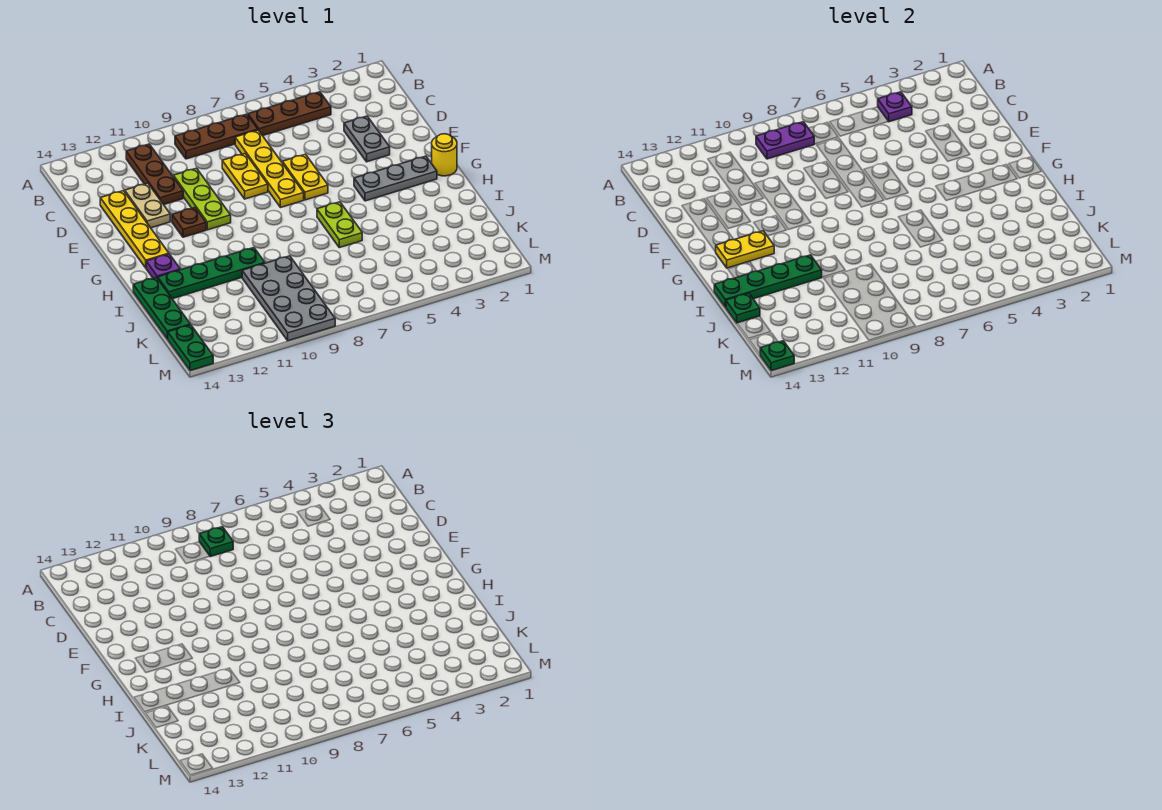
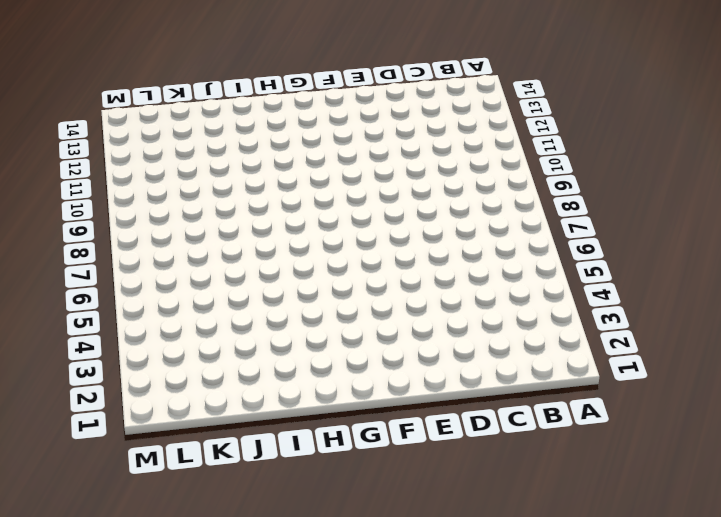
none -> brown 1x3 plate [248,92,331,136]
none -> brown 1x3 plate [175,114,258,159]
none -> brown 1x3 plate [126,144,183,205]

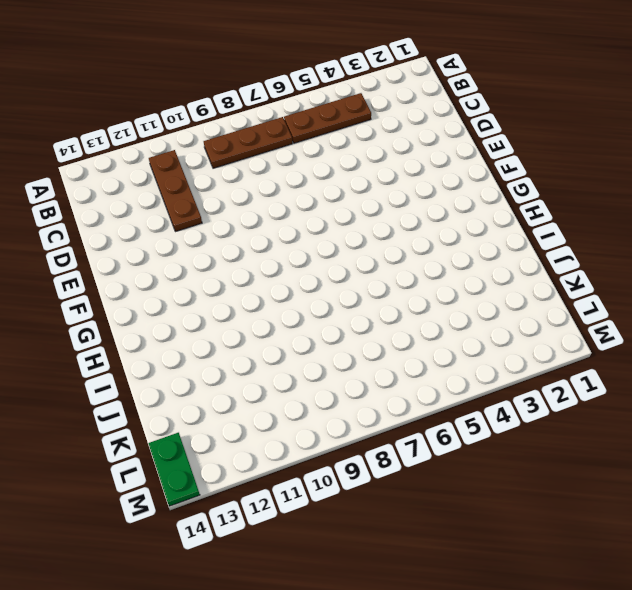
none -> yellow 1x4 plate [235,130,304,208]
none -> grey 1x2 plate [344,116,390,162]
none -> yellow 1x2 plate [222,153,268,199]

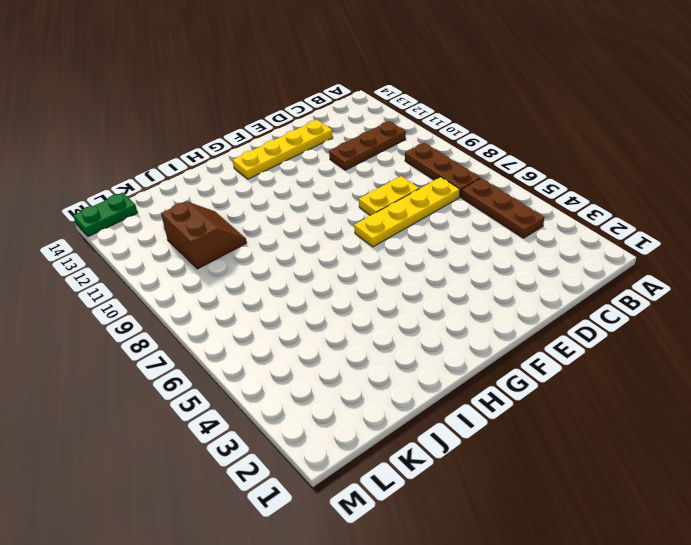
brown 2x2 slope [161,201,247,269] -> grey 2x4 plate [242,256,335,341]
none -> grey 1x2 plate [344,116,390,162]
none -> lime 1x3 plate [174,168,231,230]
none -> tan 1x2 plate [125,183,170,228]

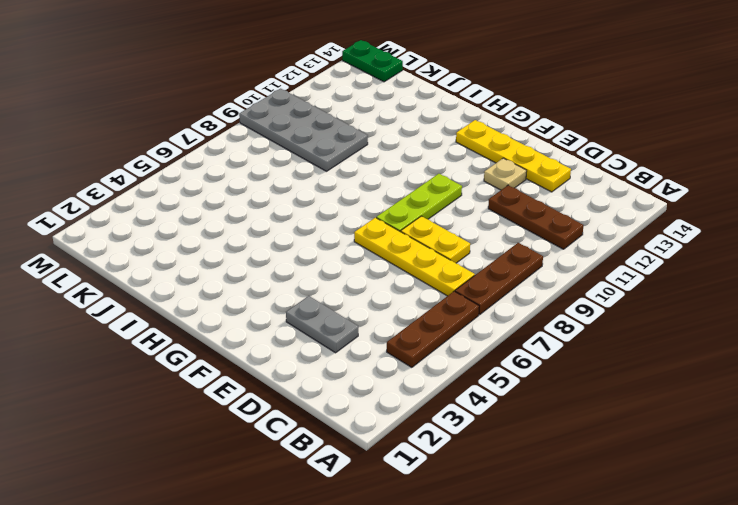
tan 1x1 plate [484,158,527,190] -> tan 1x2 plate [125,183,170,228]
lime 1x3 plate [376,174,462,232] -> lime 1x3 plate turned to [174,168,231,230]
none -> yellow 1x2 plate [282,154,328,200]
none -> brown 1x1 plate [172,208,206,237]
none -> yellow 1x1 round brick [432,134,457,176]

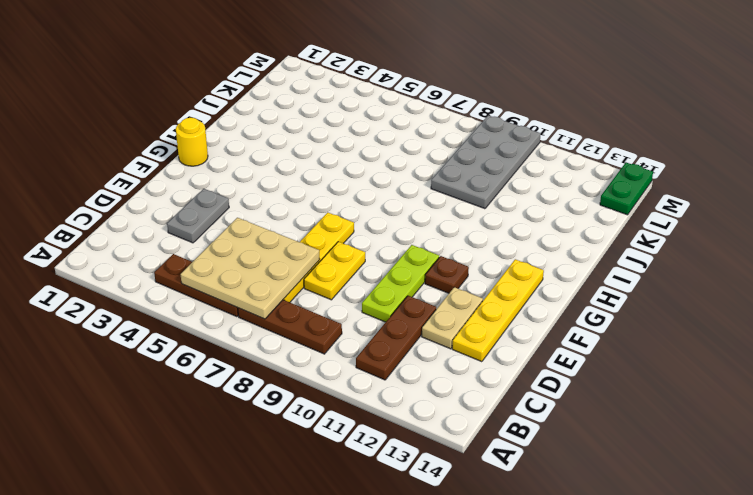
tan 3x3 plate [181,218,320,319] -> none
none -> yellow 1x2 plate [282,154,328,200]
none -> grey 1x3 plate [354,156,437,201]
none -> lime 1x2 plate [317,202,362,248]

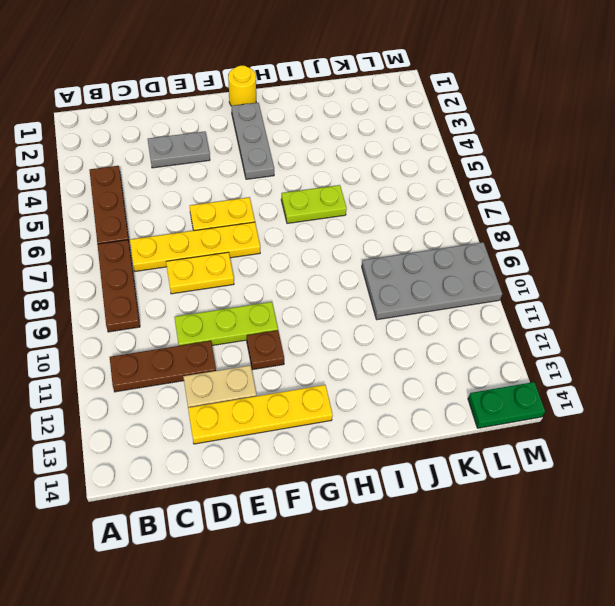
none -> purple 1x1 plate [146,254,180,278]
none -> green 1x4 plate [158,248,265,299]
none -> green 1x3 plate [133,277,190,339]

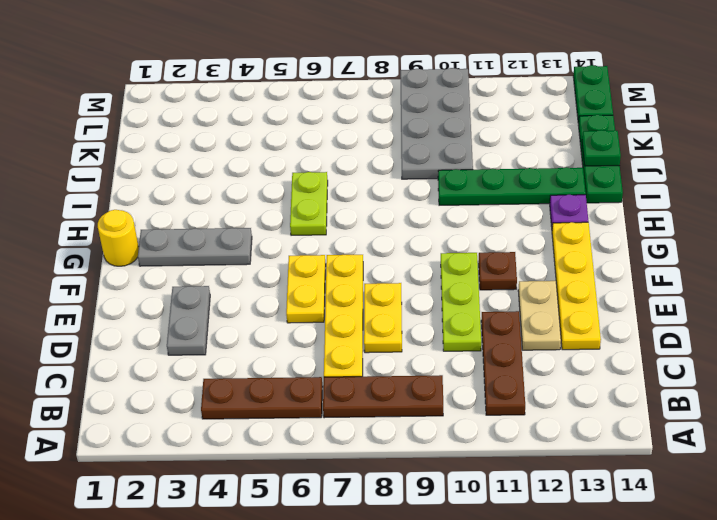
none -> purple 1x1 plate [878,92,912,122]
none -> purple 1x2 plate [756,122,814,159]
none -> yellow 1x2 plate [716,231,774,268]

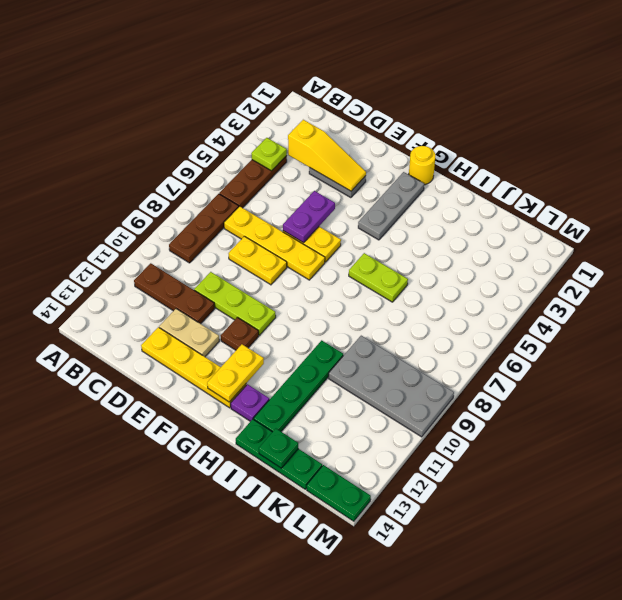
lime 1x1 plate [251,138,287,171] -> purple 1x1 plate [878,92,912,122]
yellow 1x3 slope [288,120,366,191] -> none
purple 1x2 plate [283,191,335,243] -> purple 1x2 plate moved to [756,122,814,159]
none -> green 1x4 plate [714,255,822,307]
none -> green 1x1 plate [760,341,794,371]
none -> green 1x1 plate [199,527,233,557]

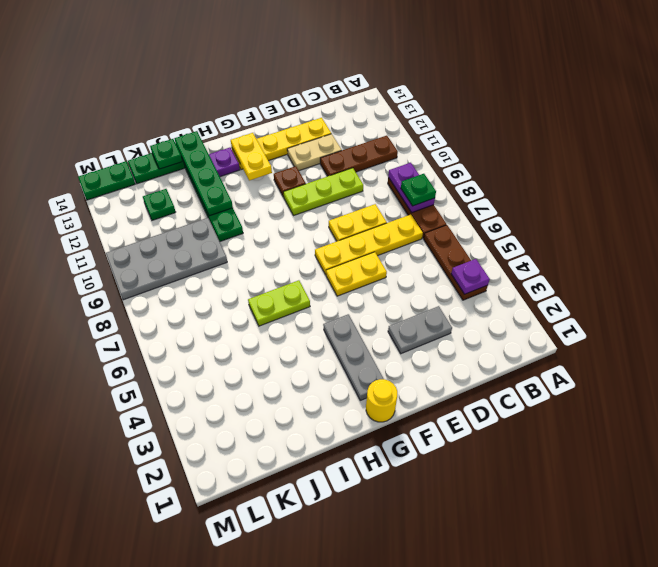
green 1x1 plate [143,189,175,220] -> green 1x1 plate moved to [760,341,794,371]

